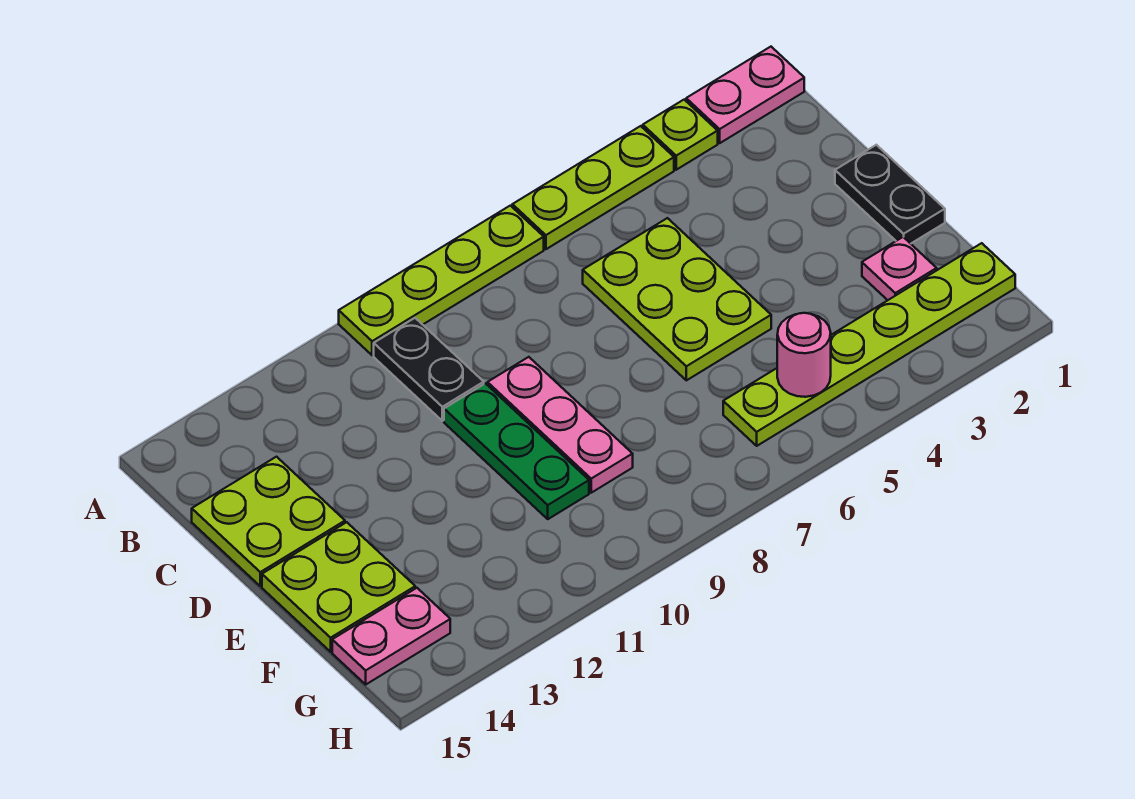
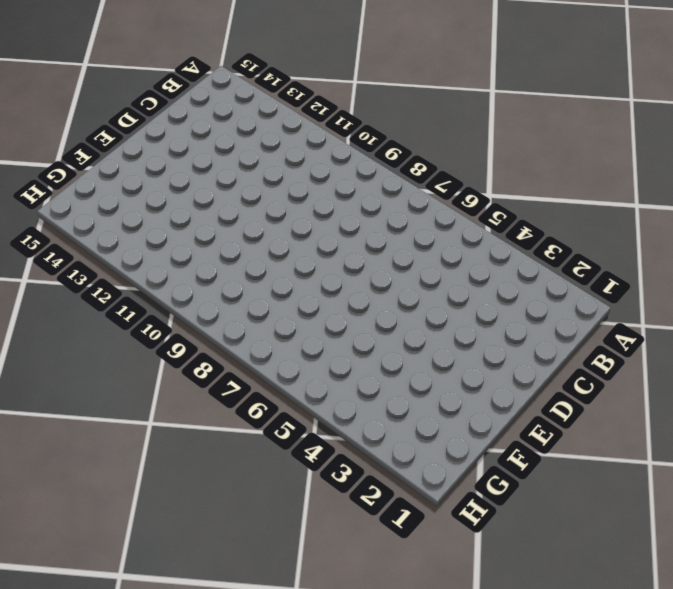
none -> pink 1x2 plate [686,47,804,143]
none -> lime 1x1 plate [643,100,718,170]
none -> lime 1x3 plate [512,126,674,249]

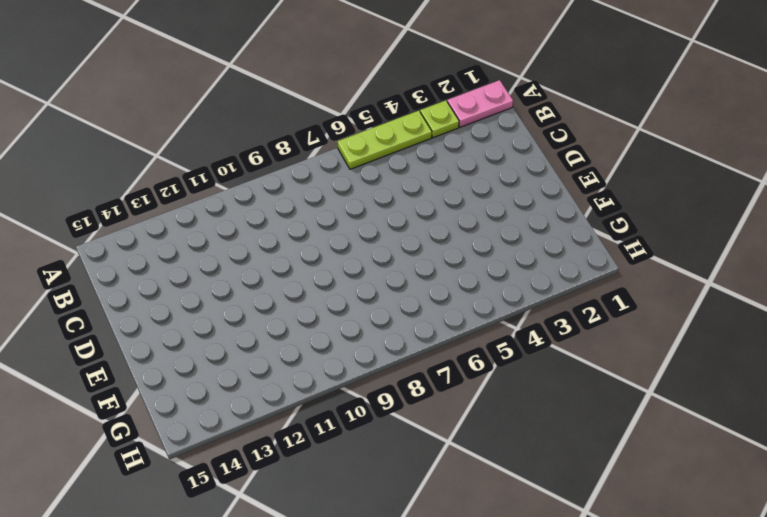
none -> lime 1x4 plate [339,206,544,355]
none -> black 1x2 plate [374,318,484,421]
none -> lime 2x3 plate [583,218,771,380]

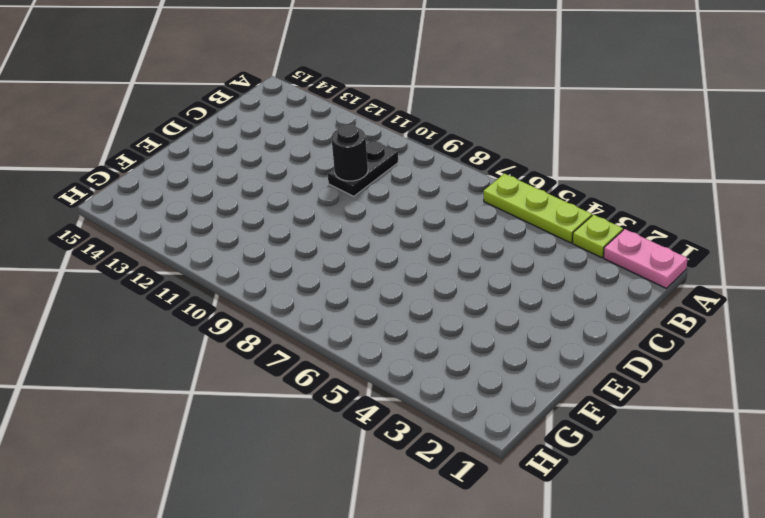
black 1x1 round brick [331,124,368,181] -> none
none -> lime 1x4 plate [339,206,544,355]
none -> lime 2x3 plate [583,218,771,380]
none -> lime 2x2 plate [192,457,345,586]

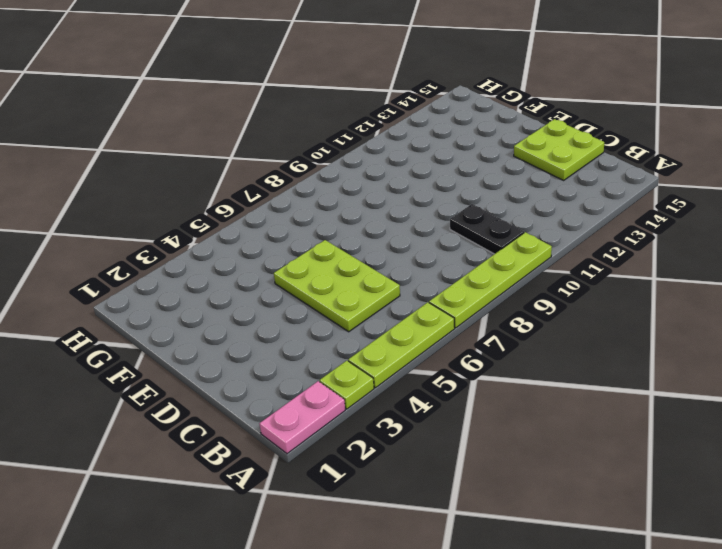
none -> black 1x2 plate [835,145,945,244]
none -> pink 1x3 plate [488,357,633,493]
none -> green 1x3 plate [444,383,589,519]

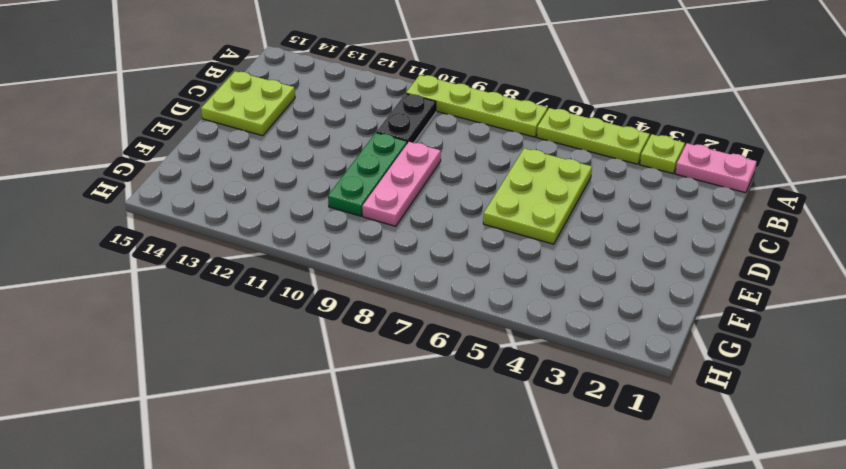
none -> black 1x2 plate [835,145,945,244]
none -> lime 2x2 plate [262,522,415,652]
none -> pink 1x1 plate [862,237,937,300]

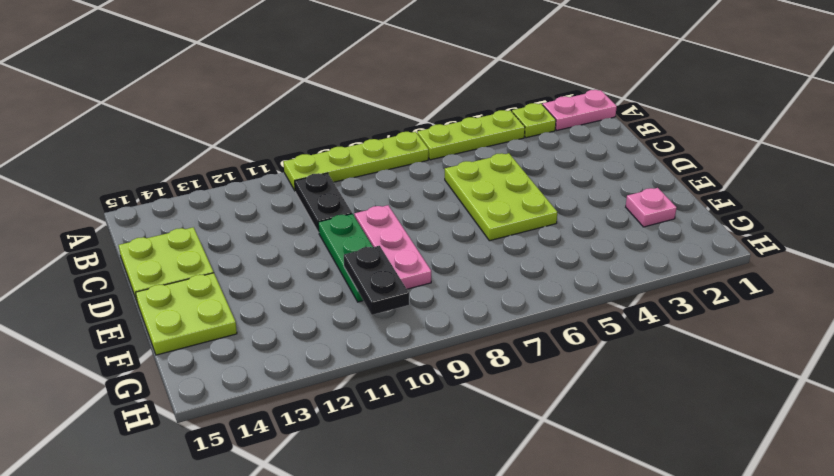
black 1x2 plate [344,246,409,315] -> black 1x2 plate moved to [835,145,945,244]
none -> lime 1x6 plate [723,243,1015,446]
none -> pink 1x2 plate [332,588,450,684]
none -> pink 1x1 round brick [777,313,831,397]

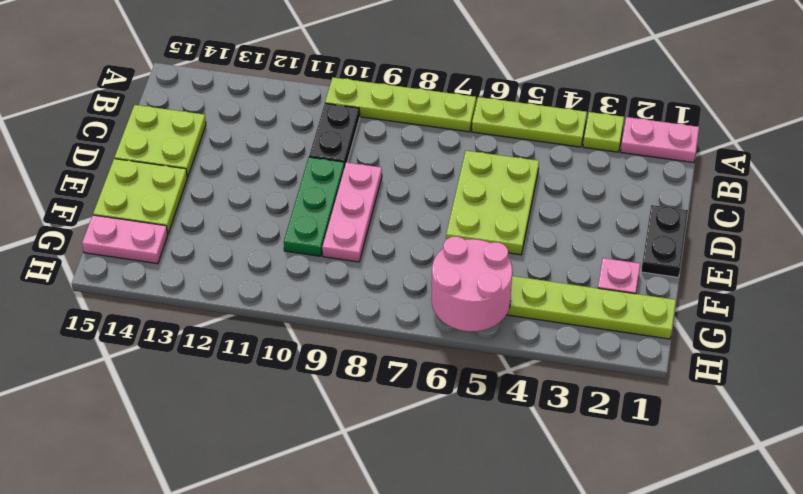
pink 2x2 round brick [431,237,512,332] -> pink 1x1 round brick [777,313,831,397]

